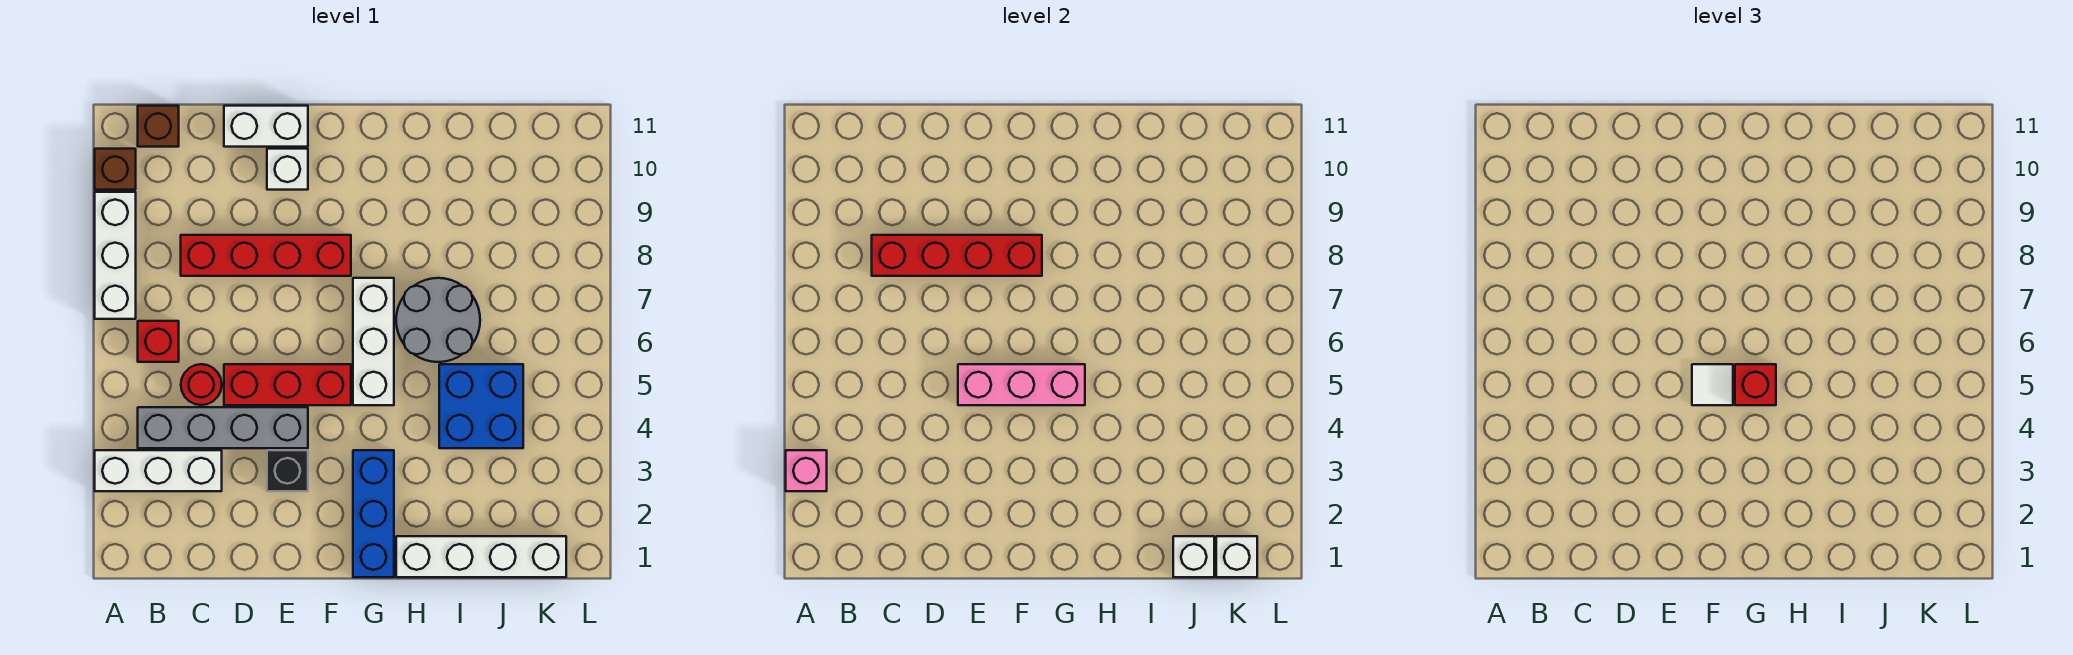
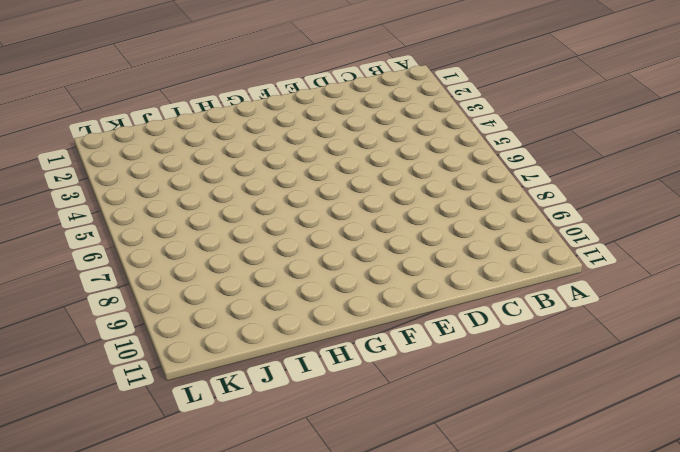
none -> white 1x3 brick [95,450,222,491]
none -> white 1x3 brick [95,192,136,319]
none -> brown 1x1 brick [95,149,136,190]

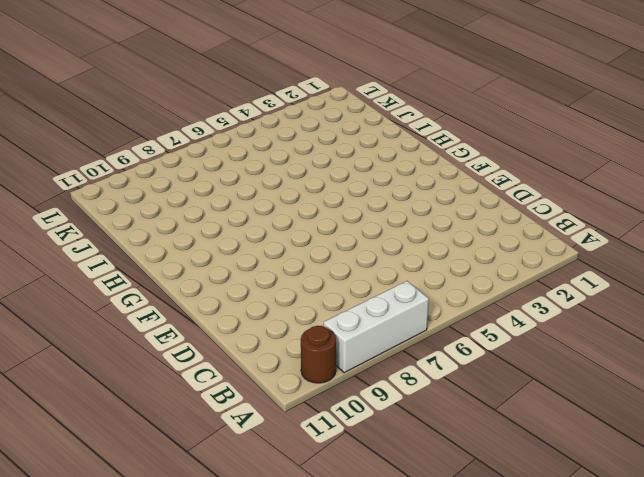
brown 1x1 round brick [301,326,336,383] -> brown 1x1 brick [95,149,136,190]
none -> white 1x3 brick [95,450,222,491]
none -> grey 1x4 brick [138,407,308,448]
none -> red 1x1 brick [138,321,179,362]

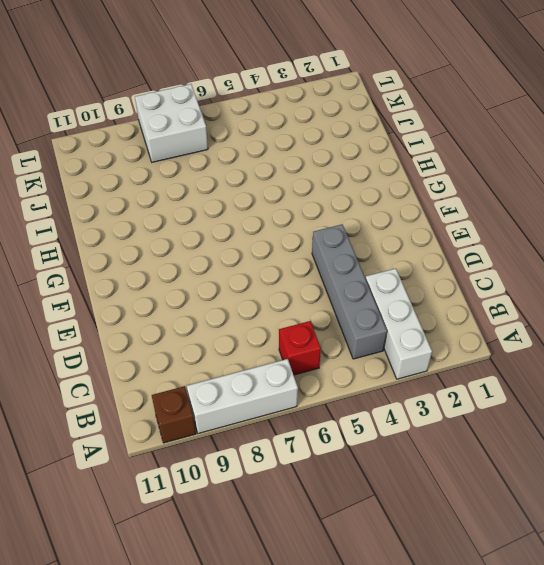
white 2x2 brick [135,84,208,162] -> none
none -> brown 1x1 brick [138,106,179,147]
none -> red 1x1 round brick [181,364,222,405]
none -> red 1x4 brick [181,235,351,276]

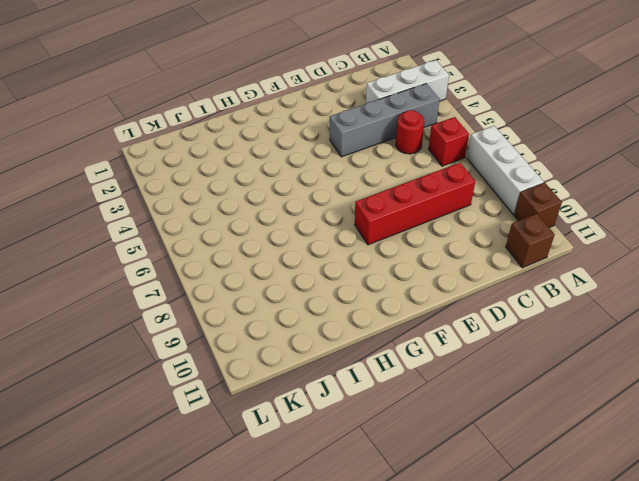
none -> red 1x3 brick [224,364,351,405]
none -> white 1x2 brick [224,106,308,147]
none -> black 1x1 brick [267,450,308,491]

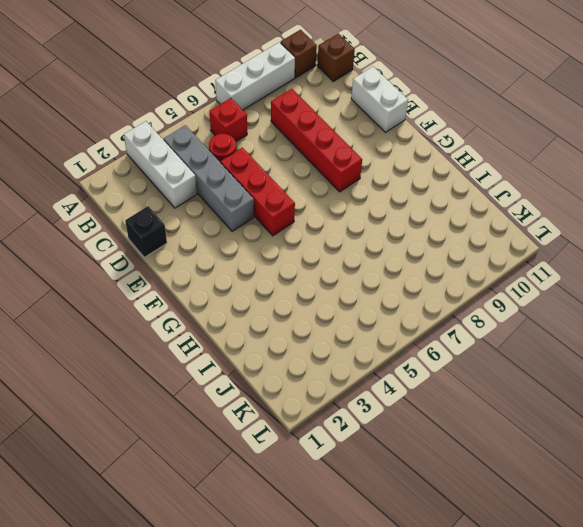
black 1x1 brick [125,206,167,257] -> black 1x1 brick moved to [267,450,308,491]
none -> white 1x1 brick [267,149,308,190]
none -> blue 1x3 brick [353,450,394,577]
none -> white 1x3 brick [353,278,394,405]

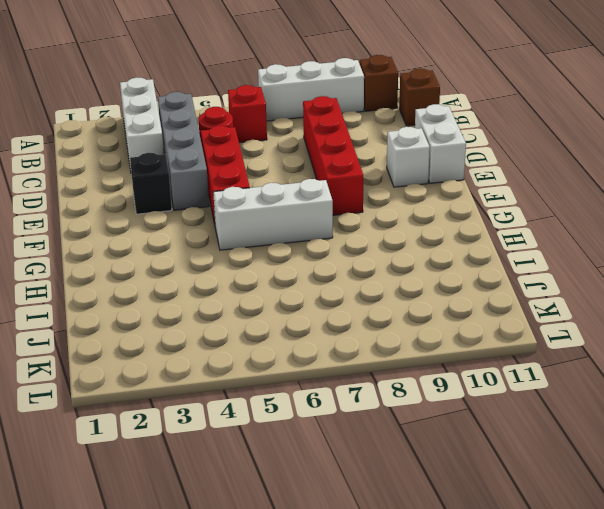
none -> blue 1x3 brick [353,450,394,577]
none -> white 1x4 brick [396,536,566,577]
none -> grey 2x2 round brick [396,278,480,362]

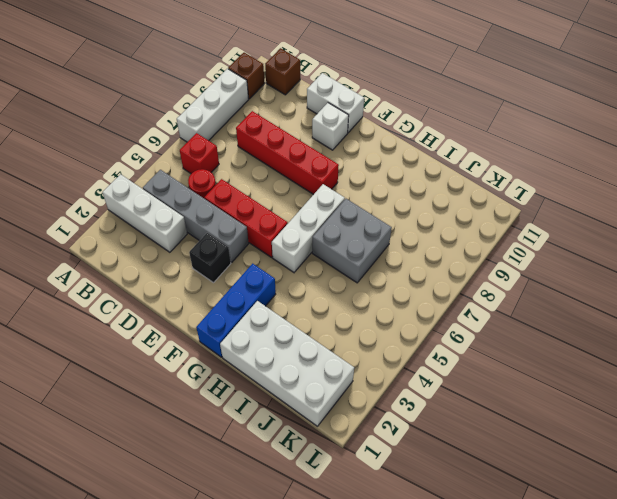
white 2x4 brick [220,301,354,426] -> white 1x4 brick [396,536,566,577]
grey 2x2 brick [312,199,392,283] -> grey 2x2 round brick [396,278,480,362]
none -> blue 2x2 brick [439,364,523,448]
none -> pink 1x1 brick [786,450,827,491]
none -> red 1x4 brick [872,235,1042,276]

